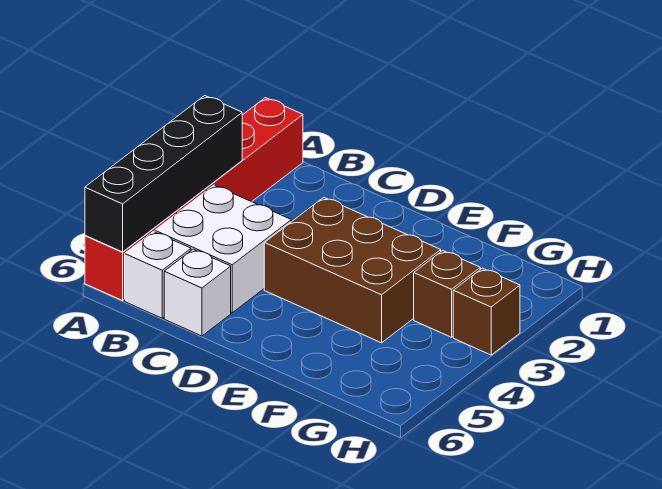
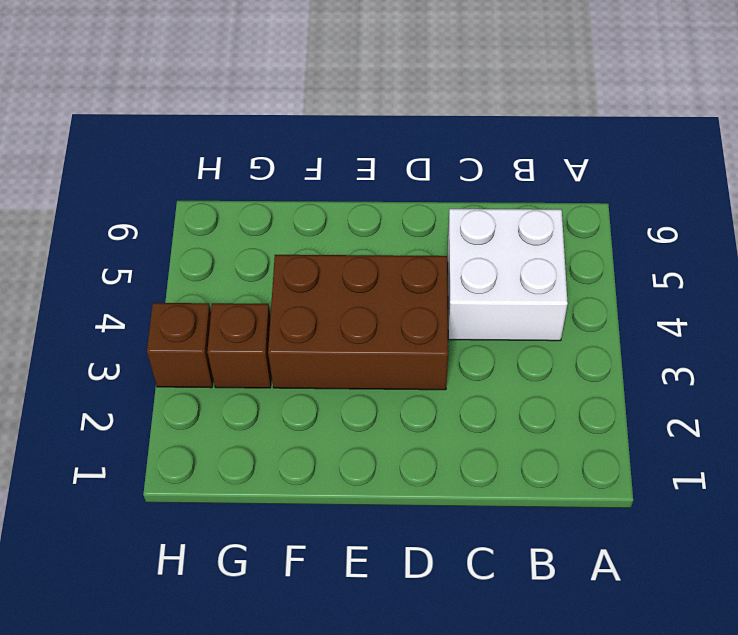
none -> red 1x6 brick [85,98,303,301]
none -> white 1x1 brick [125,232,191,318]

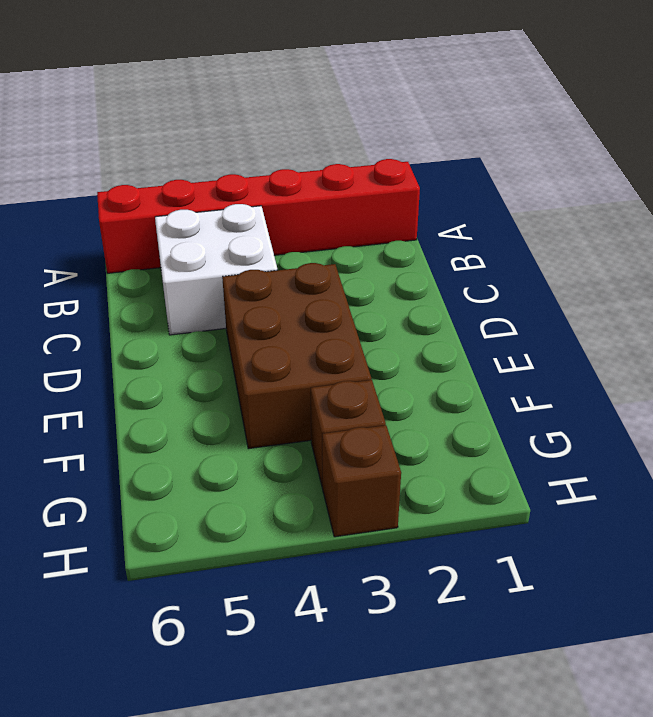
none -> white 1x1 brick [125,232,191,318]
none -> white 1x1 brick [164,249,231,336]

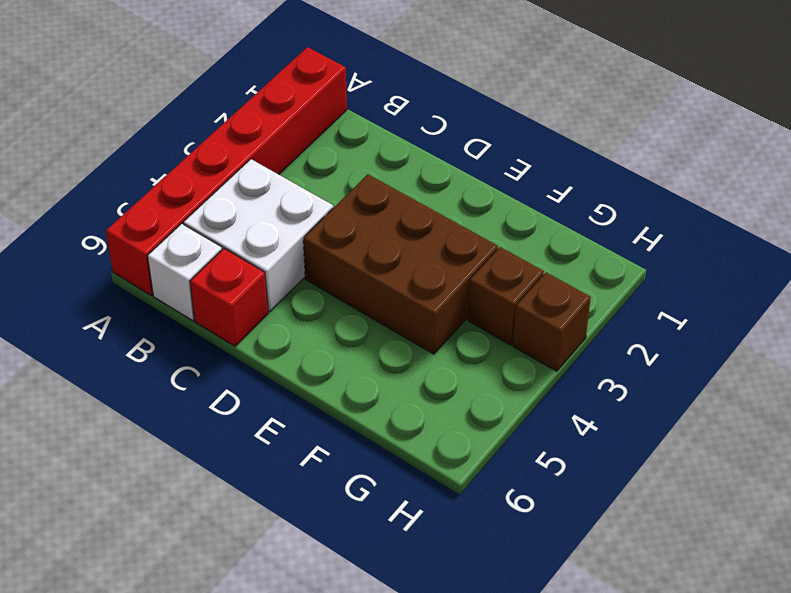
red 1x1 brick [190,249,268,346] -> white 1x1 brick [164,249,231,336]
none -> black 1x4 brick [85,96,242,252]

